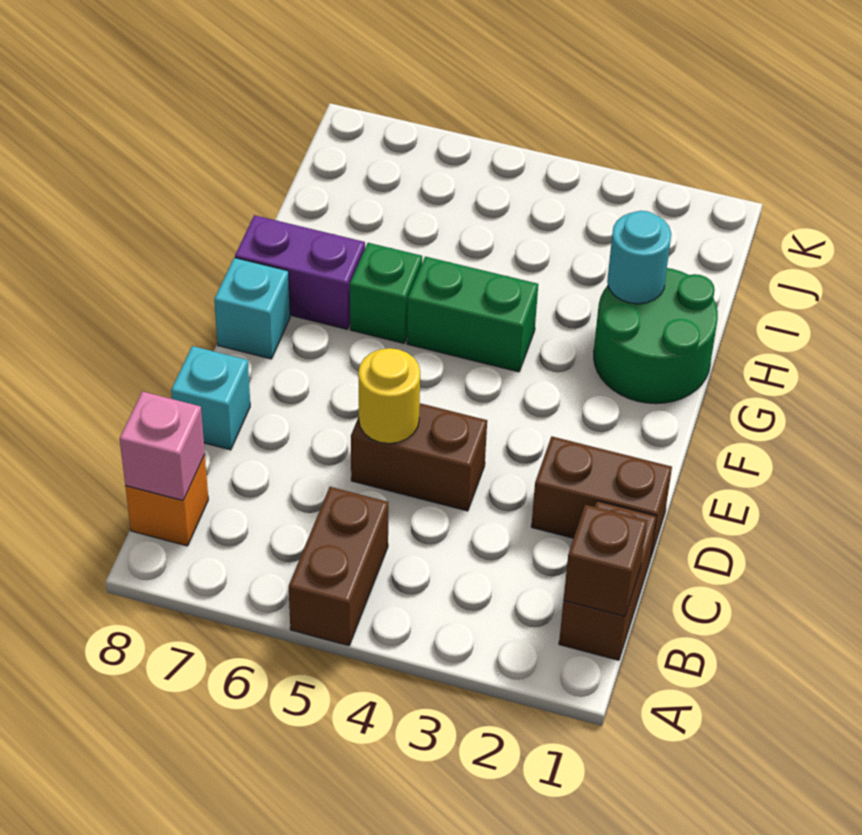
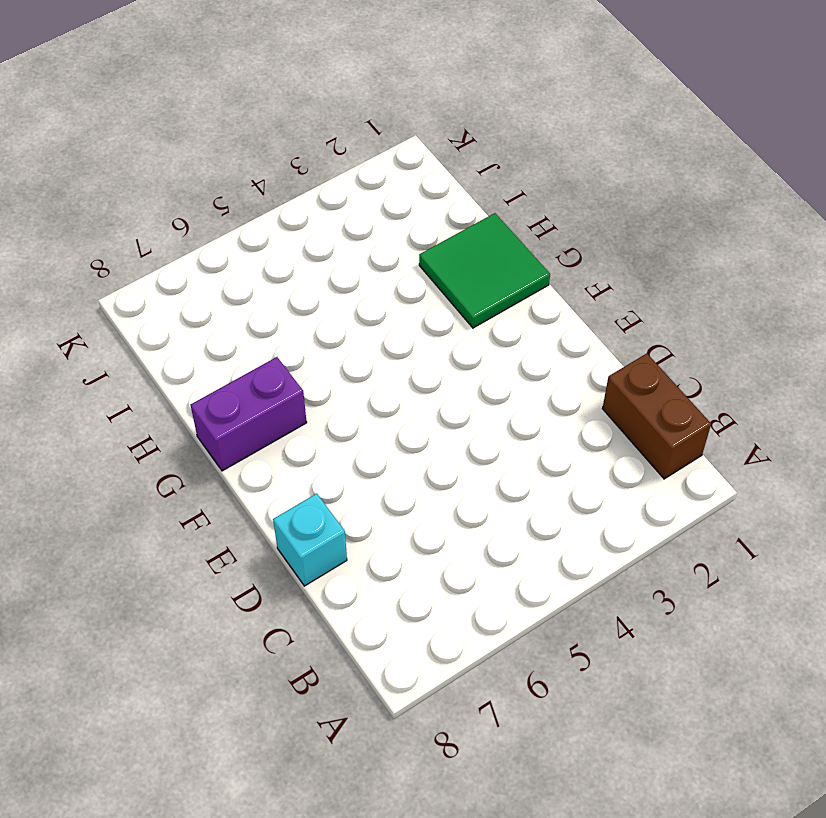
green 2x2 tile [419,213,550,328] -> green 2x2 round brick [594,268,718,404]
none -> brown 1x2 brick [289,487,388,646]
none -> orange 1x1 brick [125,455,208,546]
none -> brown 1x2 brick [531,437,672,556]

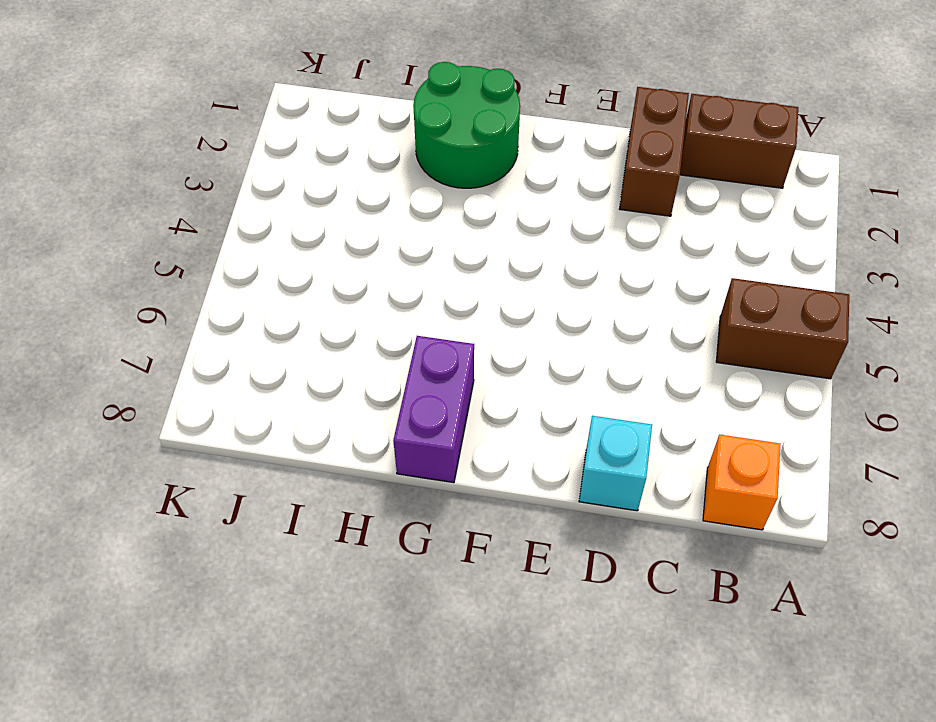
none -> brown 1x2 brick [351,403,487,511]
none -> cyan 1x1 brick [214,258,290,359]
none -> green 1x2 brick [407,257,538,372]

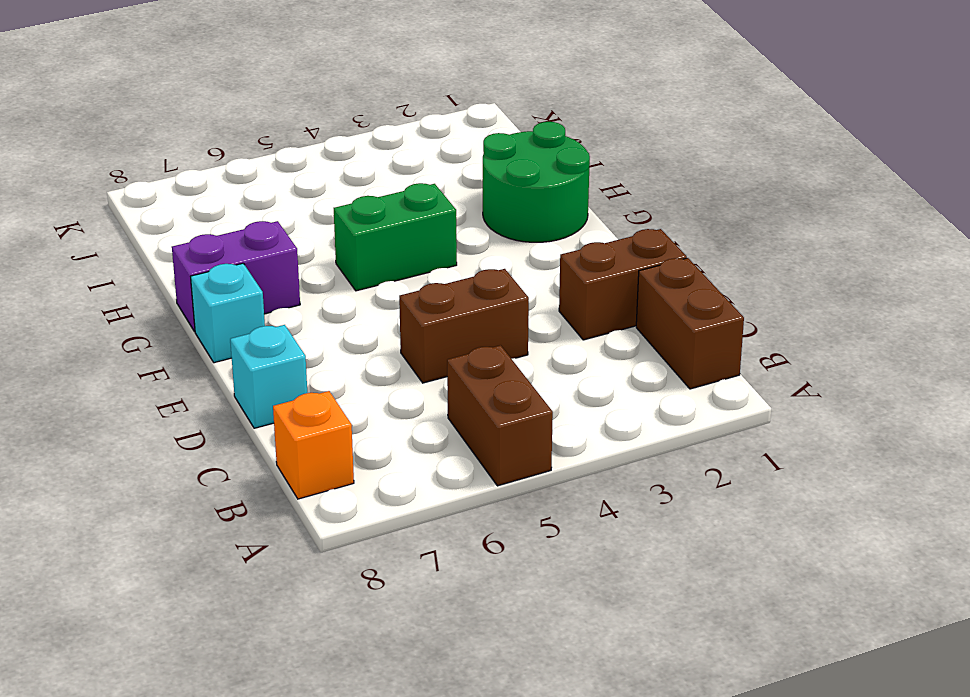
none -> green 1x1 brick [350,243,422,343]
none -> brown 1x1 brick [564,505,647,616]
none -> pink 1x1 brick [120,391,205,501]

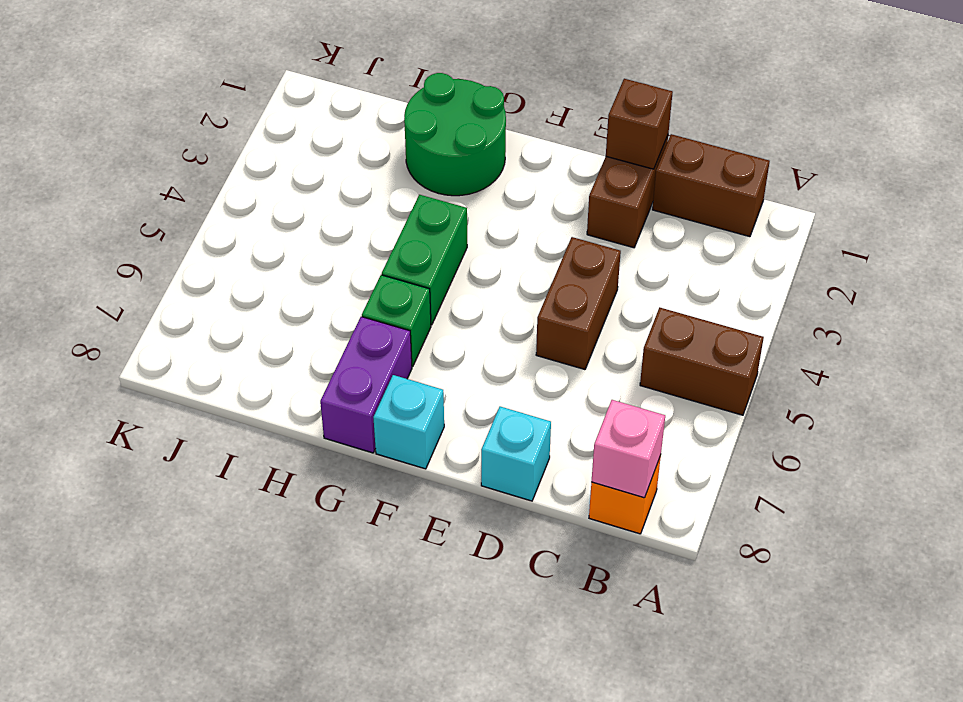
brown 1x1 brick [606,79,673,169] -> brown 1x1 brick moved to [564,505,647,616]
none -> yellow 1x1 round brick [358,348,420,444]
none -> cyan 1x1 round brick [607,211,671,304]

